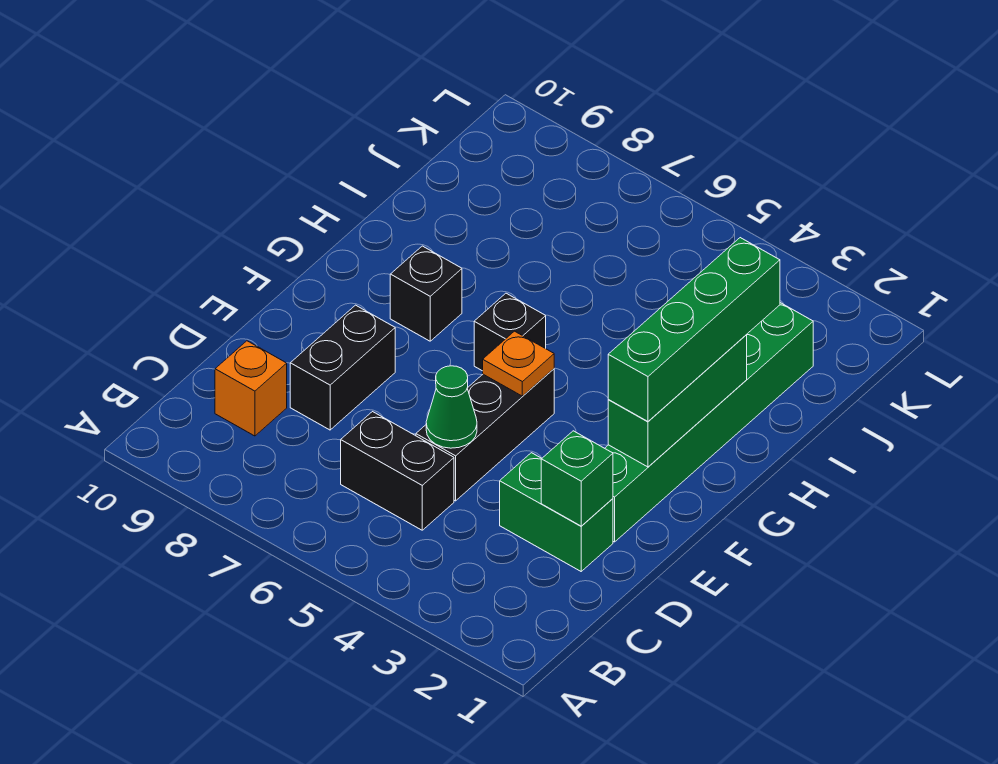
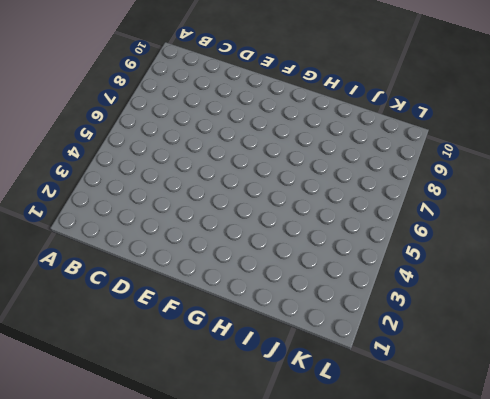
none -> black 1x2 brick [341,412,454,530]
none -> orange 1x1 brick [215,341,287,436]
none -> green 1x2 brick [500,453,613,571]

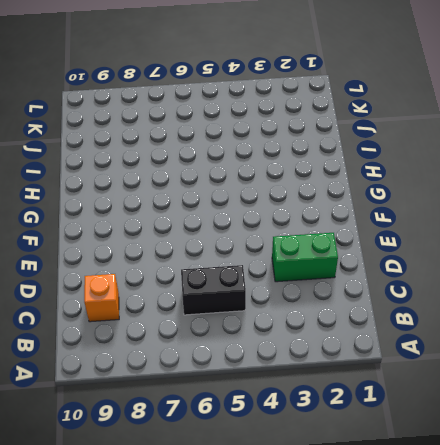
none -> black 1x3 brick [416,369,554,501]
none -> black 1x2 brick [290,305,395,430]
none -> green 1x6 brick [605,303,813,542]

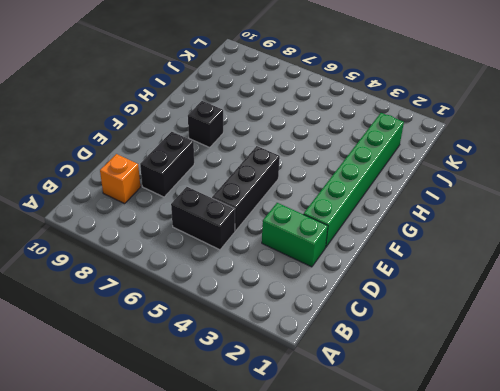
none -> black 1x1 brick [474,293,546,371]
none -> green 1x1 brick [541,431,613,526]
none -> green 1x1 cone [426,366,477,448]

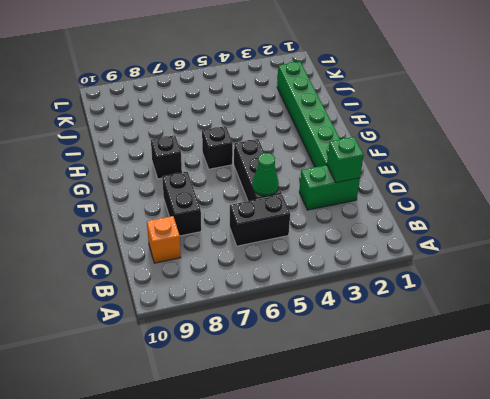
none -> green 1x3 brick [608,335,747,467]
none -> orange 1x1 plate [483,331,554,396]
none -> green 1x4 brick [608,238,780,421]

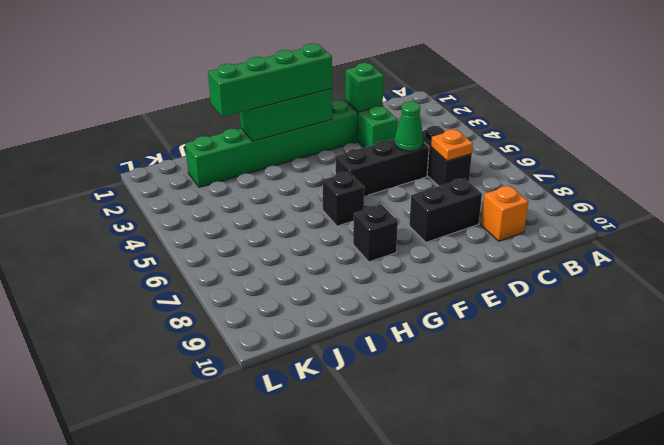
orange 1x1 plate [431,129,473,161] -> orange 1x1 plate moved to [483,331,554,396]

